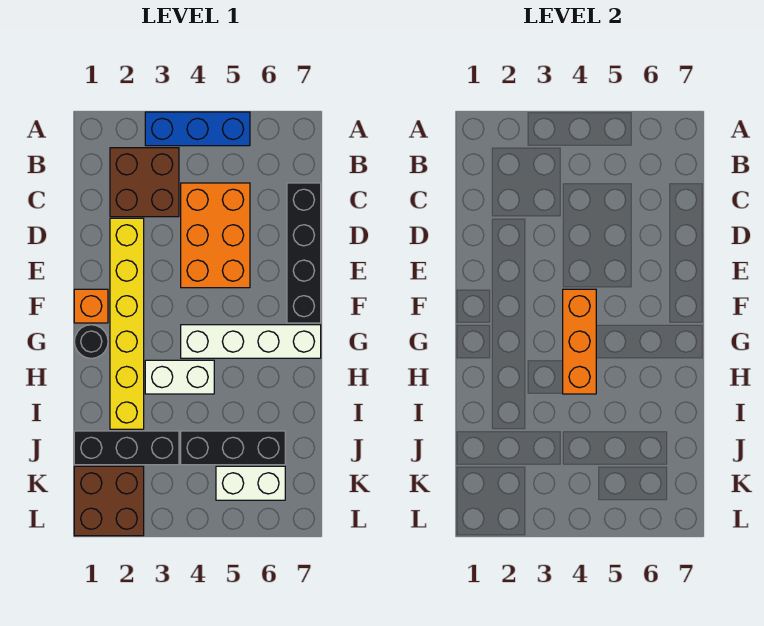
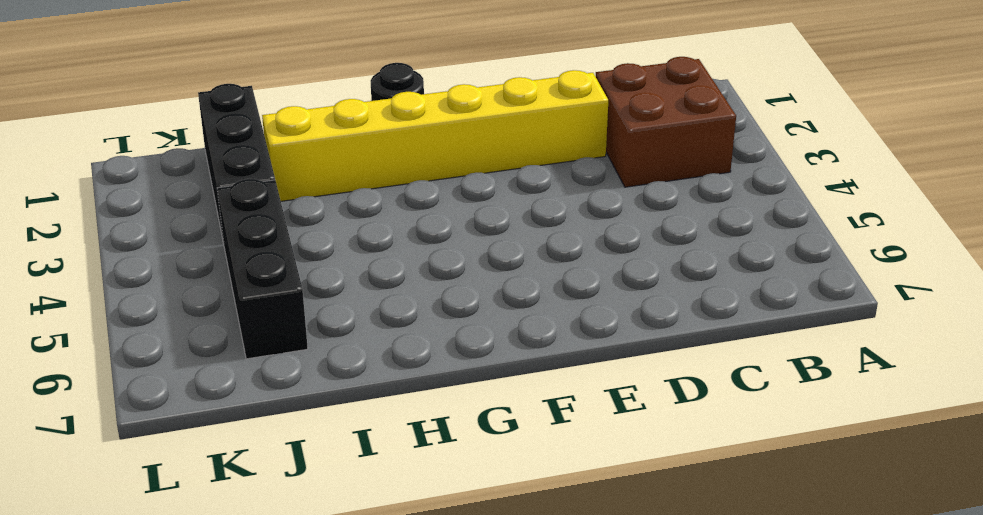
none -> blue 1x3 brick [145,112,250,146]
none -> orange 2x3 brick [181,183,250,288]
none -> black 1x4 brick [287,183,321,323]

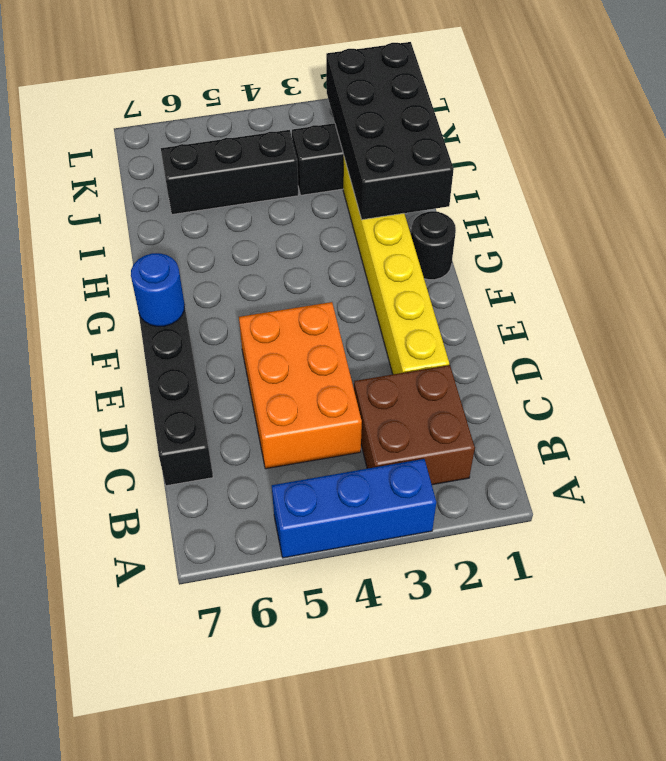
blue 1x1 round brick [131,253,185,326] -> none
black 2x4 brick [326,42,454,220] -> none
none -> orange 1x1 brick [74,289,108,323]
none -> white 1x4 brick [181,325,321,358]
none -> white 1x2 brick [145,360,214,394]

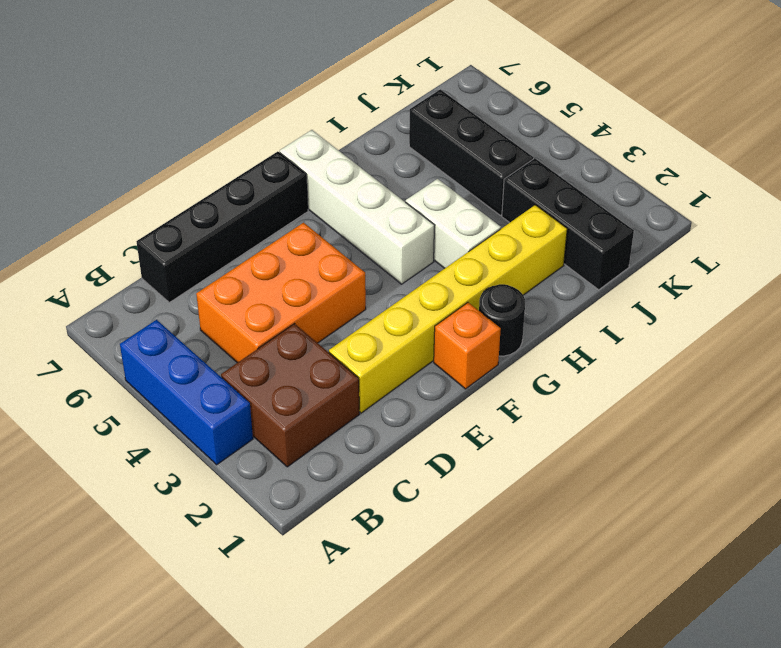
none -> brown 2x2 brick [74,466,144,536]
none -> white 1x2 brick [216,466,285,500]
none -> orange 1x3 brick [563,289,596,394]

